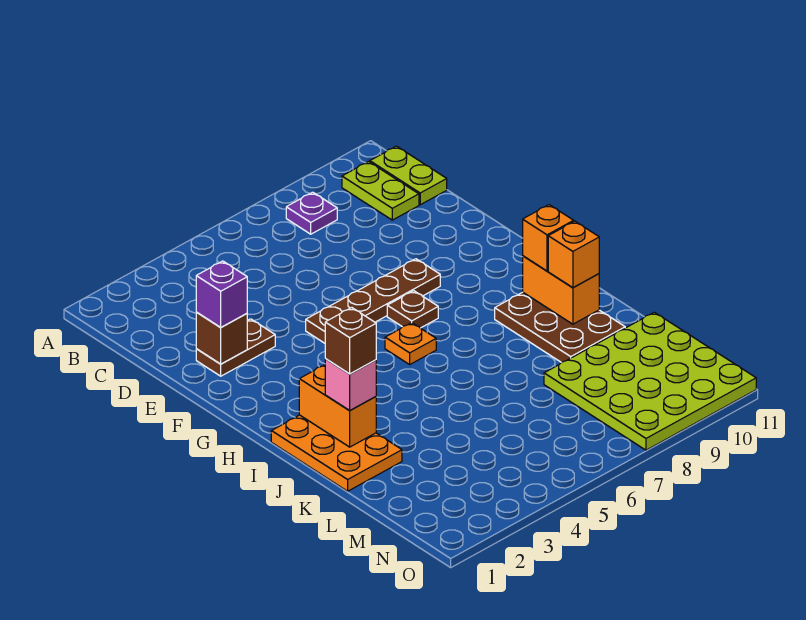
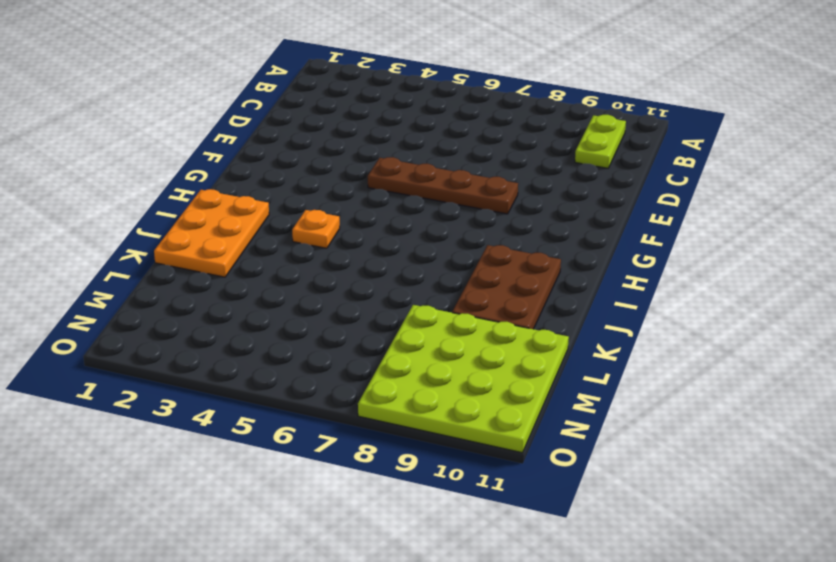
orange 1x1 plate [292,210,340,248] -> orange 1x1 plate moved to [385,323,436,364]
none -> purple 1x1 plate [286,192,337,234]
none -> lime 1x2 plate [370,146,447,205]
none -> brown 1x2 plate [196,319,275,376]

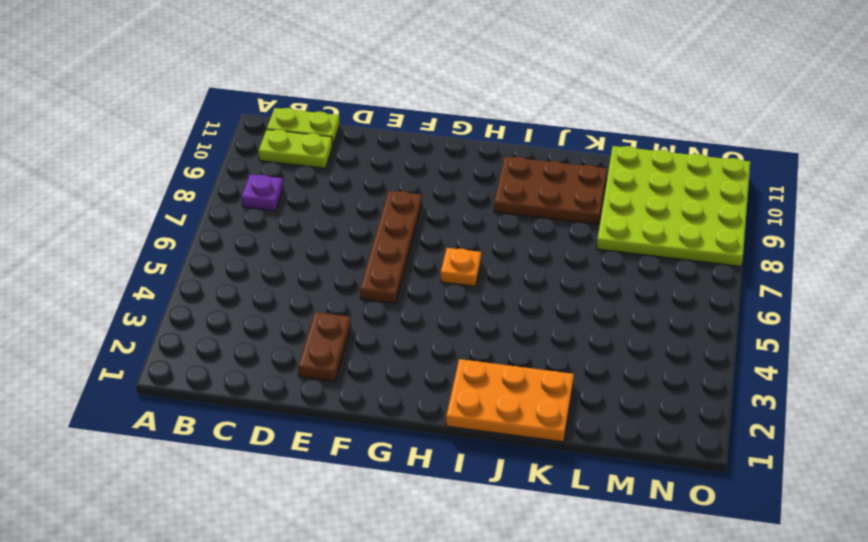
none -> brown 1x1 plate [387,291,438,328]
none -> brown 1x1 brick [196,312,247,364]
none -> orange 1x2 brick [299,365,376,447]

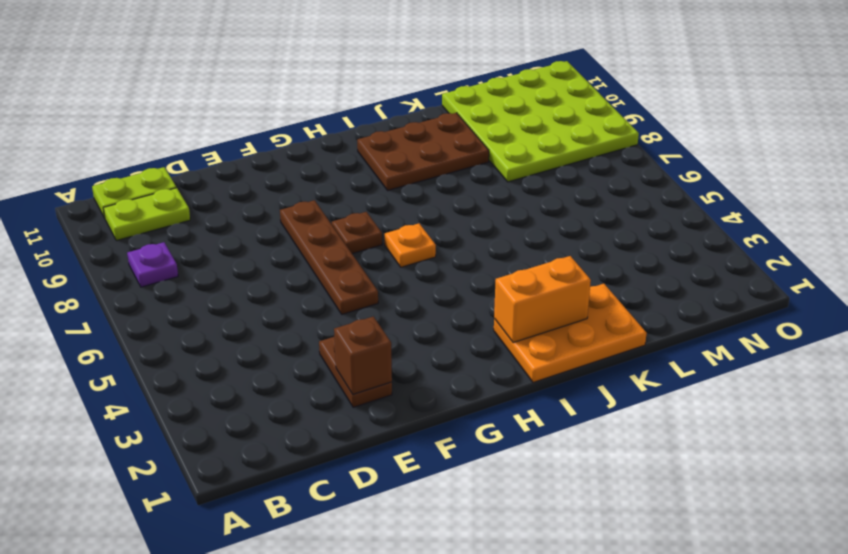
none -> orange 1x2 brick [523,256,599,324]
none -> purple 1x1 brick [196,261,247,327]
none -> orange 1x1 brick [523,205,574,271]

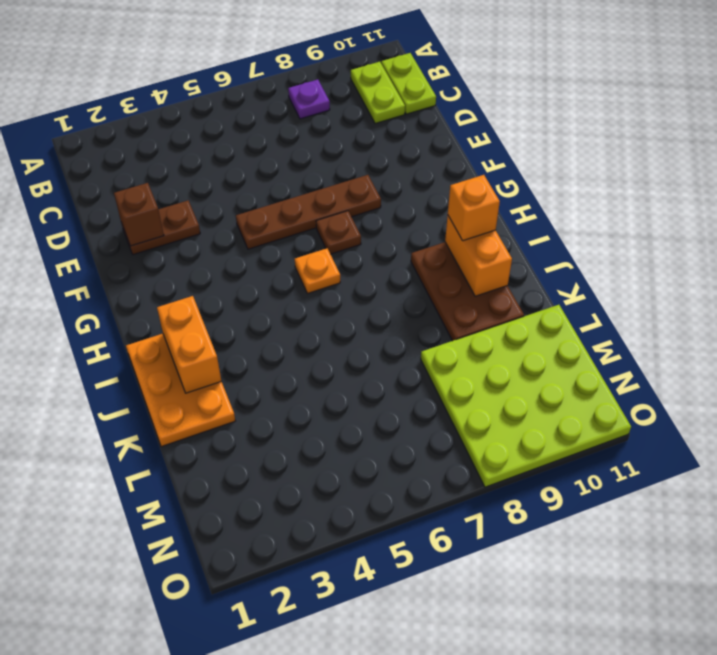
none -> purple 1x1 brick [196,261,247,327]
none -> pink 1x1 brick [325,358,376,411]
none -> orange 1x1 brick [548,221,599,288]

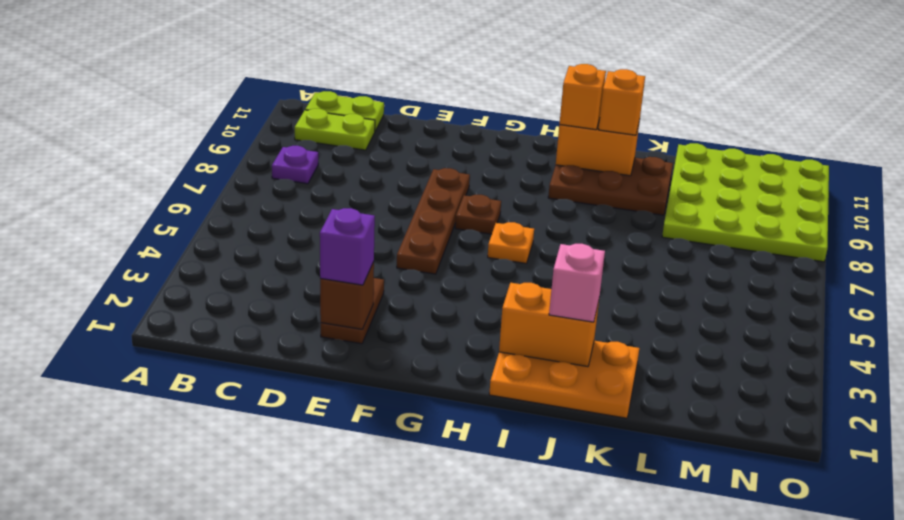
none -> brown 1x1 brick [325,308,376,374]

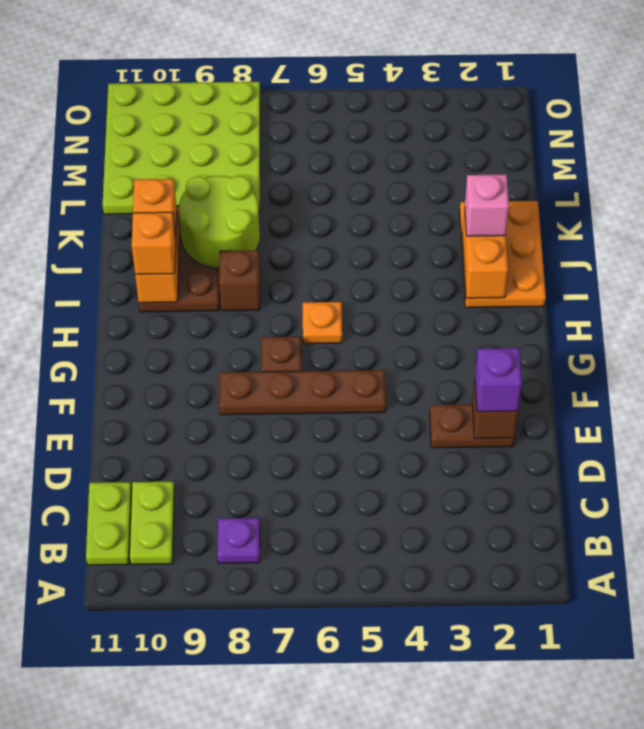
brown 1x1 brick [219,251,260,311] -> brown 1x1 brick moved to [325,308,376,374]
lime 2x2 round brick [179,176,260,268] -> none

